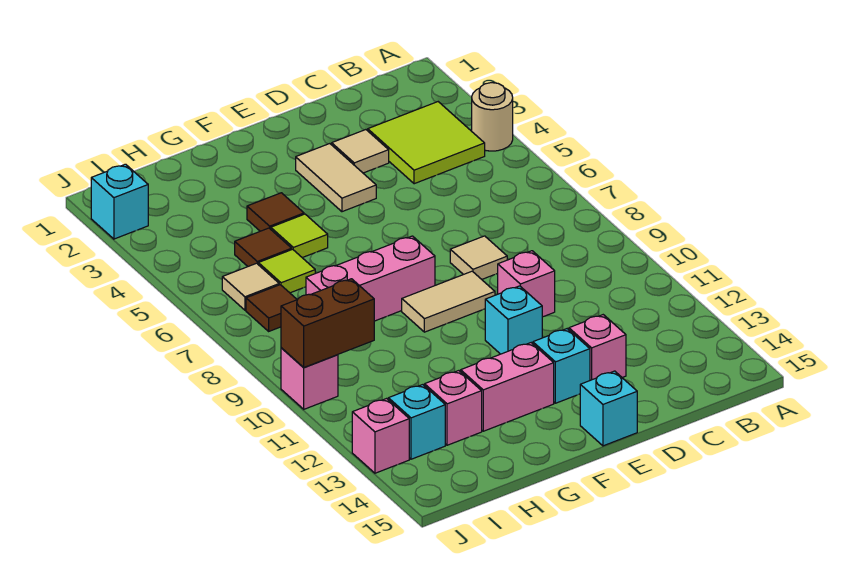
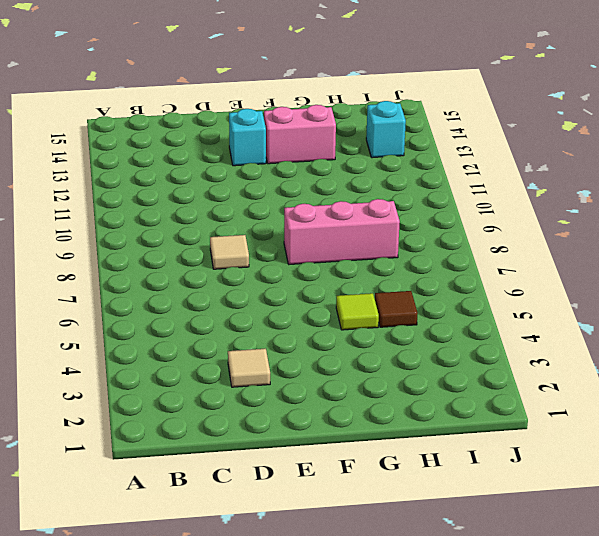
none -> tan 1x1 round brick [472,83,513,151]
none -> lime 2x2 tile [368,102,485,184]
none -> pink 1x1 brick [497,251,555,317]

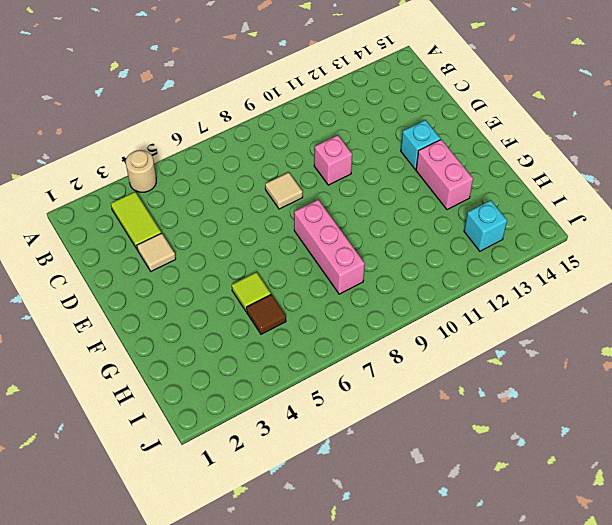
lime 1x2 tile [111,192,161,250] -> lime 2x2 tile [368,102,485,184]
none -> pink 1x1 brick [569,315,626,380]
none -> tan 1x2 tile [296,144,376,212]
none -> tan 1x2 tile [402,271,495,332]

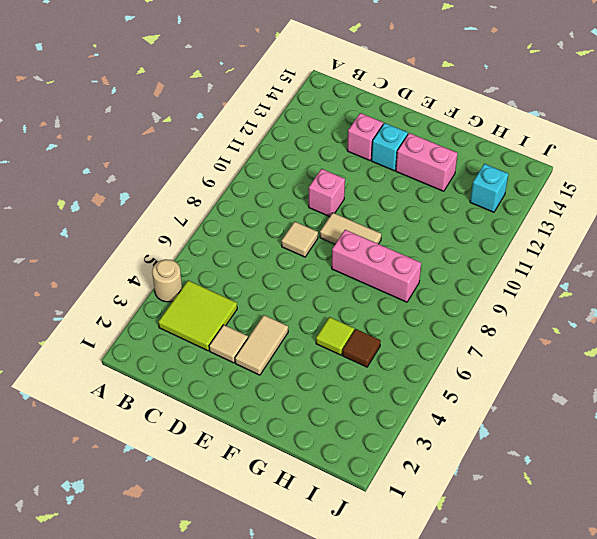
none -> cyan 1x1 brick [485,286,542,354]
none -> cyan 1x1 brick [580,371,637,446]
none -> brown 1x1 tile [247,193,304,231]

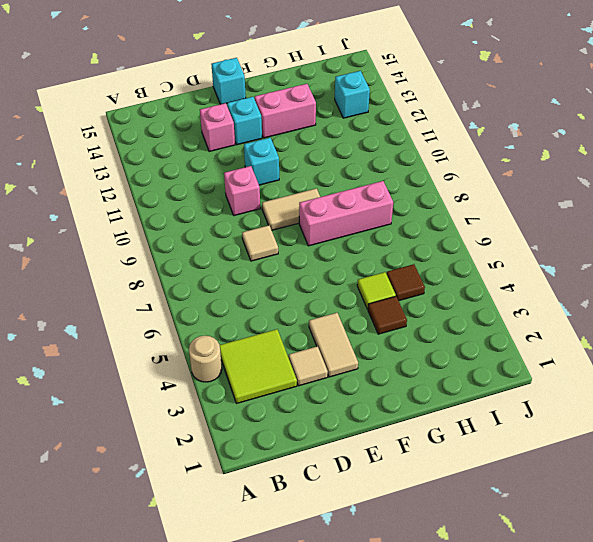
none -> lime 1x1 tile [258,249,315,293]
none -> pink 1x1 brick [425,371,482,445]
none -> tan 1x1 tile [222,263,279,310]

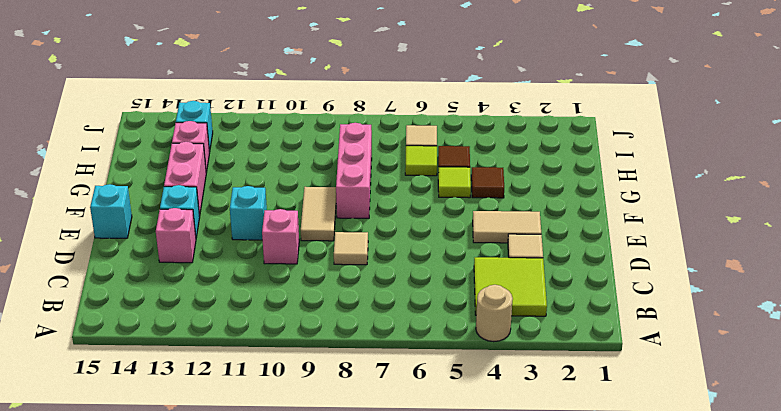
none -> brown 1x1 tile [246,285,297,331]
none -> cyan 1x1 brick [91,164,148,239]
none -> pink 1x1 brick [281,348,338,409]

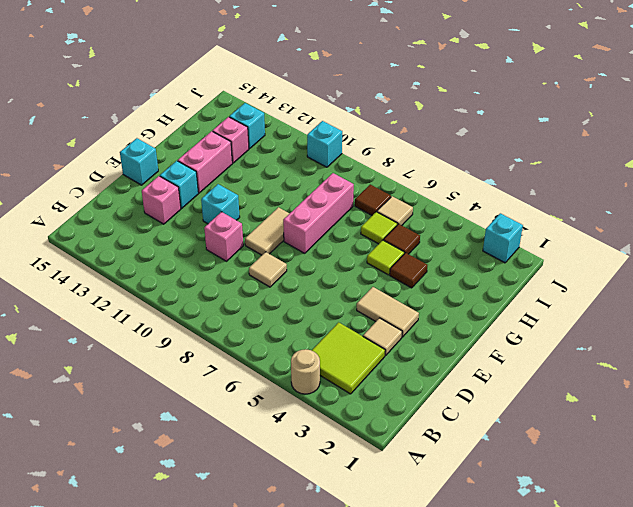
cyan 1x1 brick [307,121,342,167] -> pink 1x1 brick [281,348,338,409]
none -> pink 1x1 brick [352,399,409,473]
none -> brown 1x2 brick [281,279,374,368]

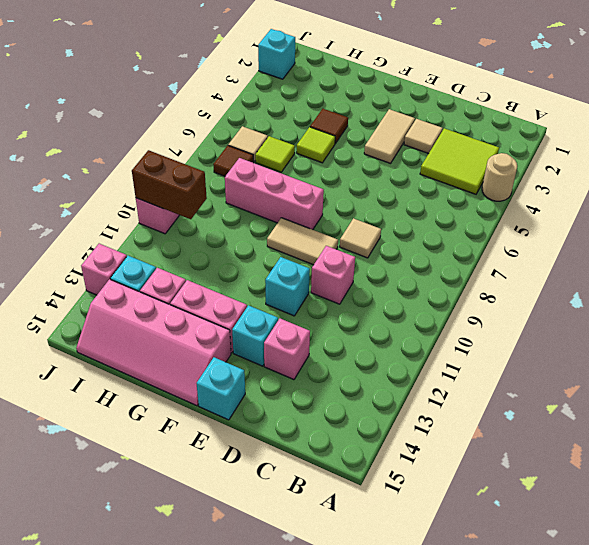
pink 2x4 slope [76,279,231,406] -> none
none -> brown 1x1 tile [235,228,292,266]

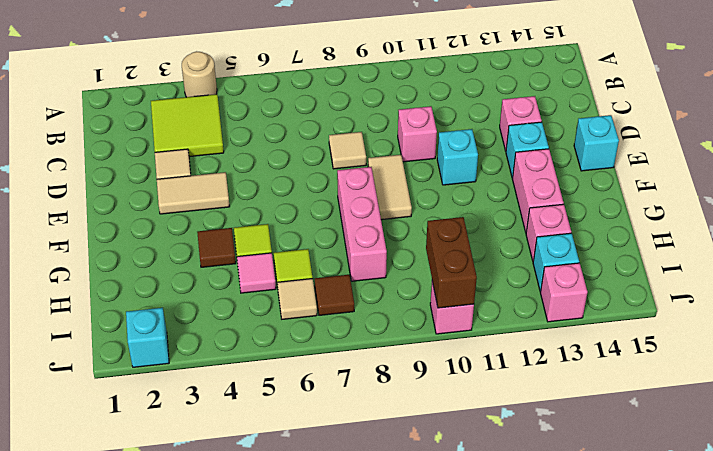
pink 1x1 tile [237,253,276,293] -> brown 1x1 tile [235,228,292,266]

